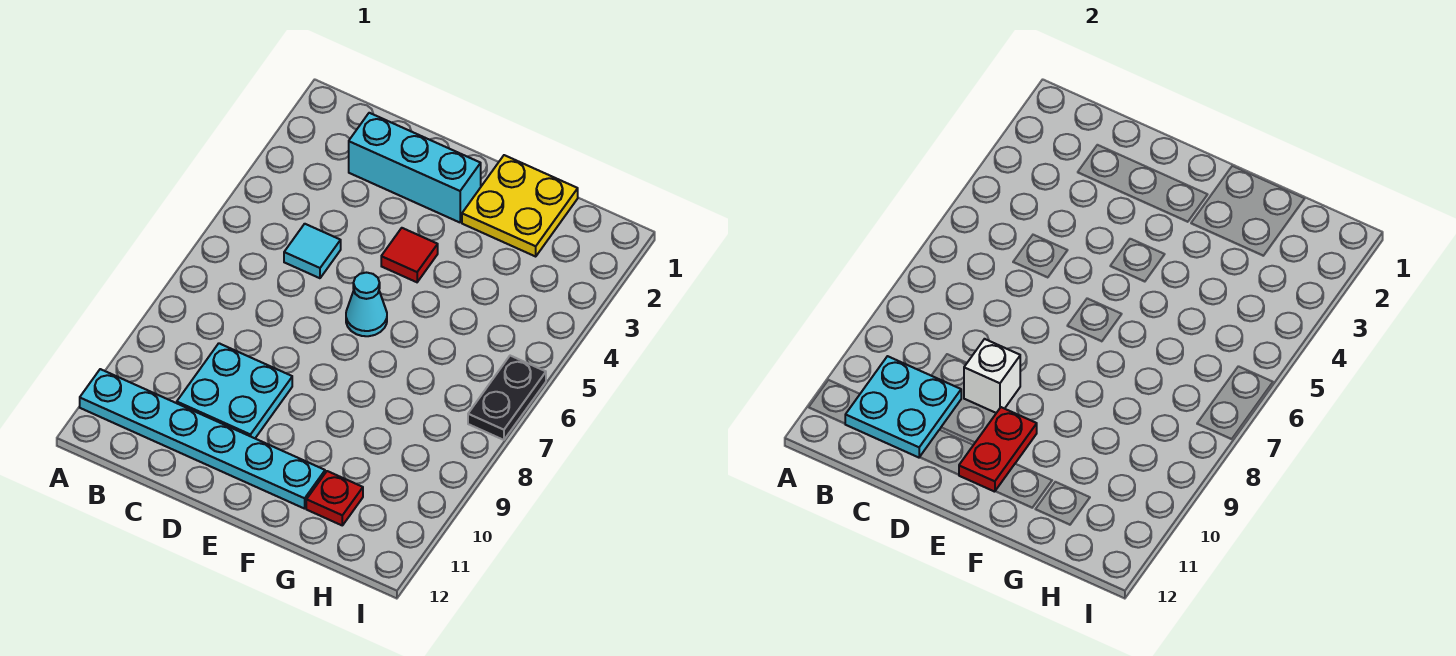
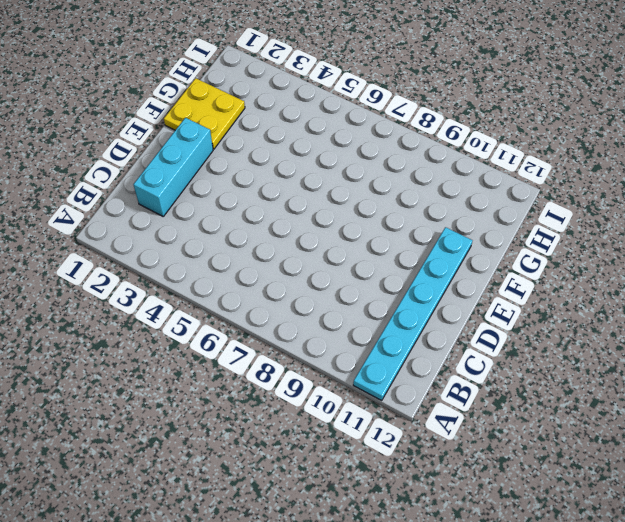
none -> cyan 1x1 tile [284,224,341,278]
none -> cyan 2x2 plate [177,343,292,438]
none -> red 1x1 tile [381,228,438,282]

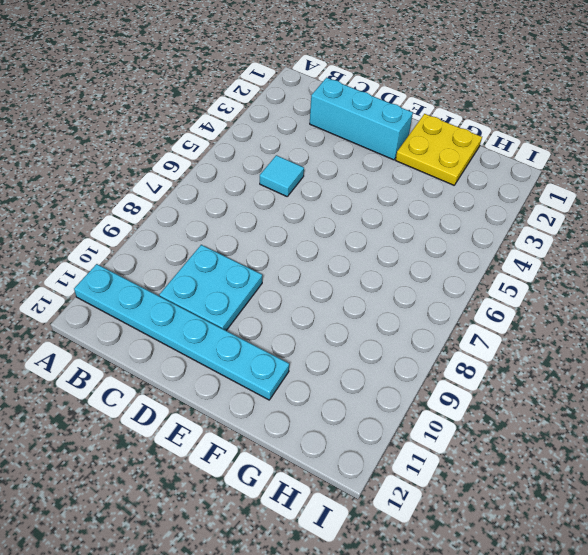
none -> red 1x1 tile [381,228,438,282]
none -> cyan 1x1 cone [346,273,387,336]
none -> red 1x1 plate [306,471,363,525]

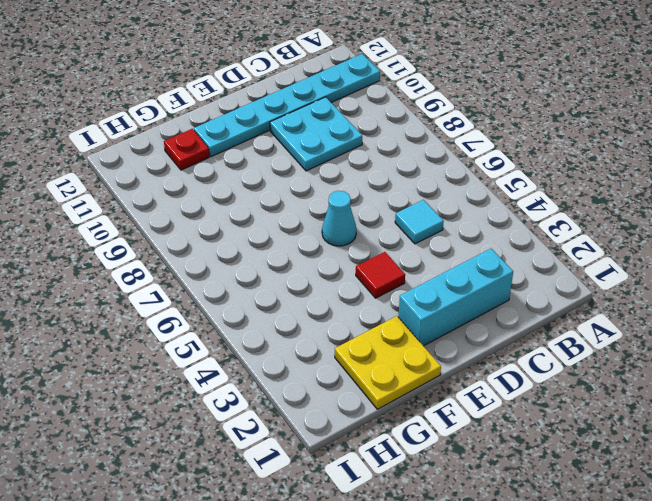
none -> black 1x2 plate [468,356,546,440]
none -> cyan 2x2 plate [845,356,961,458]
none -> white 1x1 brick [964,339,1020,413]

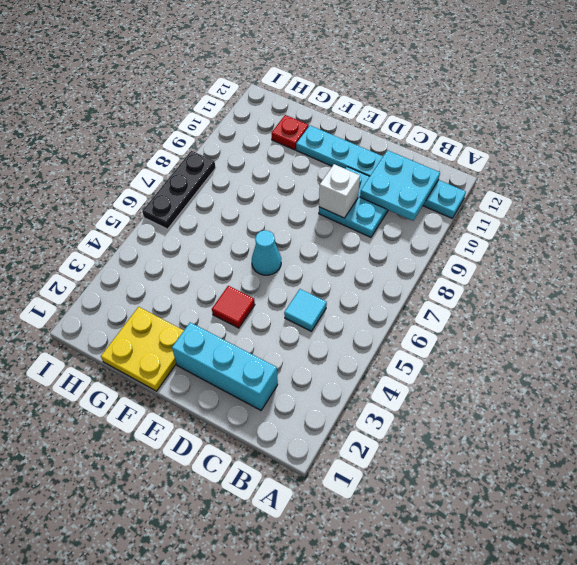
black 1x3 plate [142,151,216,229] -> black 1x2 plate [468,356,546,440]
none -> red 1x2 plate [959,407,1037,492]

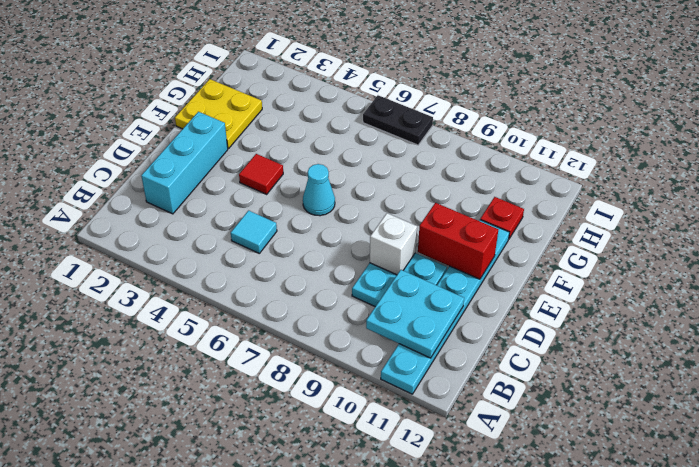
red 1x2 brick [418,203,498,279] -> red 1x2 plate [959,407,1037,492]

